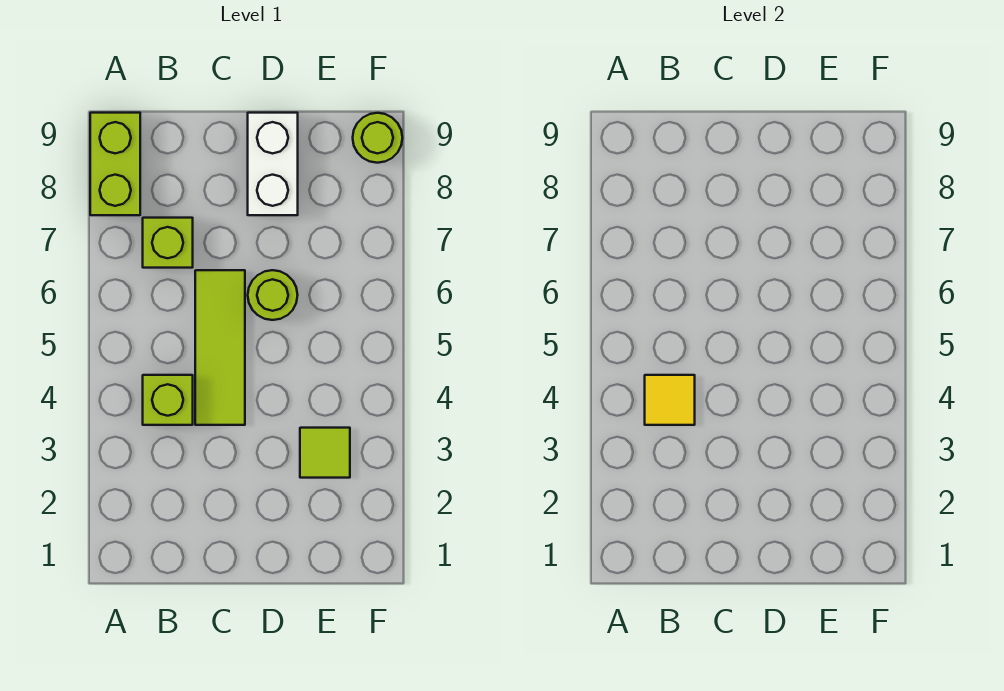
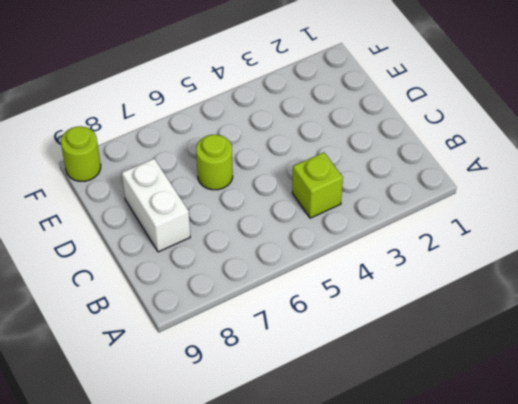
white 1x2 brick [122,159,190,252] -> white 1x2 brick turned to [248,113,298,215]
none -> lime 1x2 brick [90,113,140,215]
none -> lime 1x1 brick [143,218,193,268]

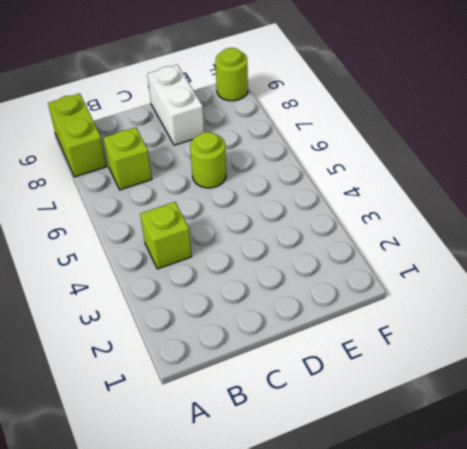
none -> lime 1x3 tile [195,270,245,425]
none -> lime 1x1 tile [300,428,350,478]

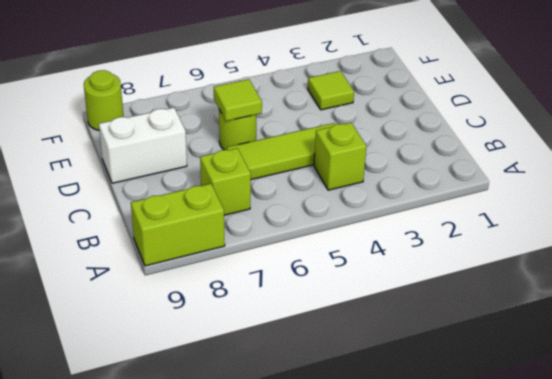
lime 1x1 tile [214,79,262,121] -> none
none -> yellow 1x1 tile [645,375,695,425]

